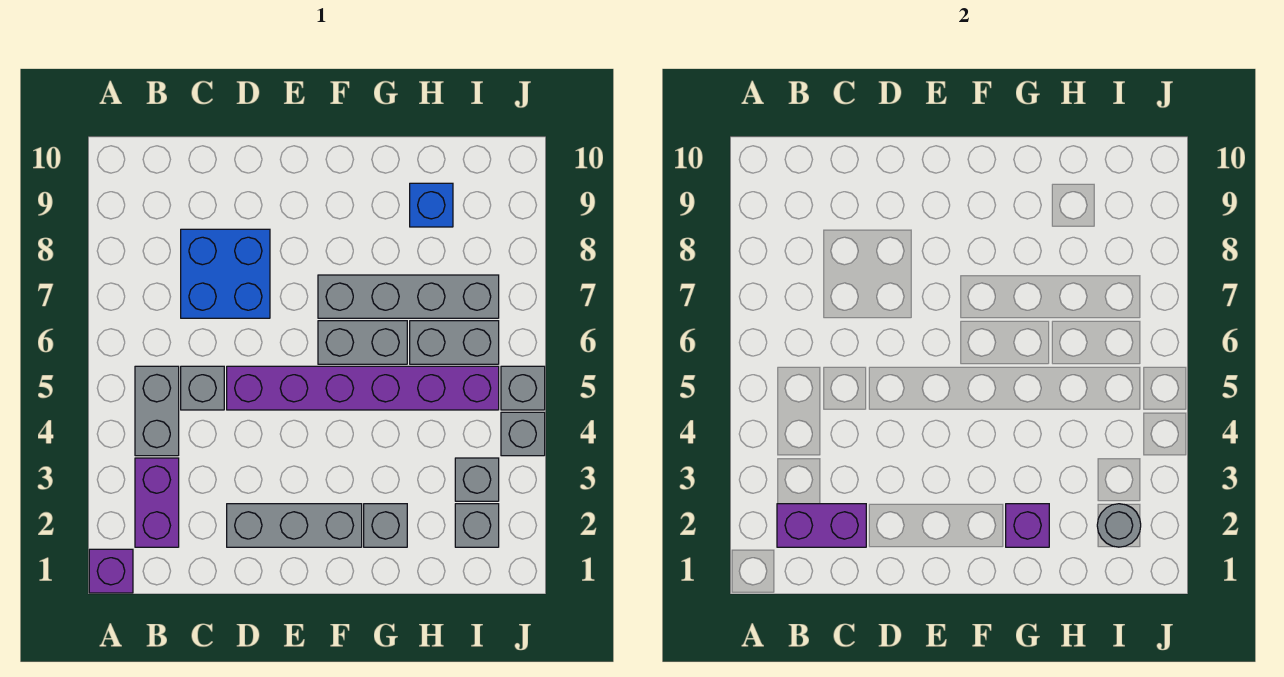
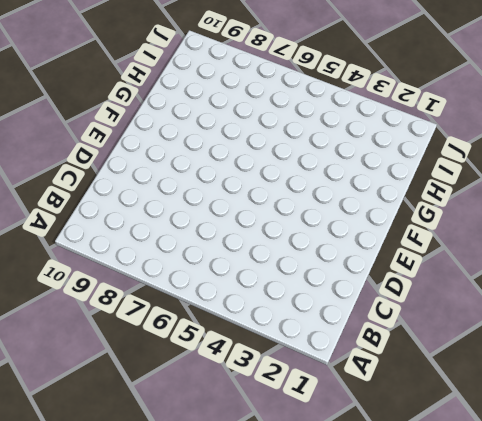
none -> purple 1x1 brick [89,549,133,593]
none -> purple 1x2 brick [135,458,179,547]
none -> grey 1x2 brick [135,366,179,456]

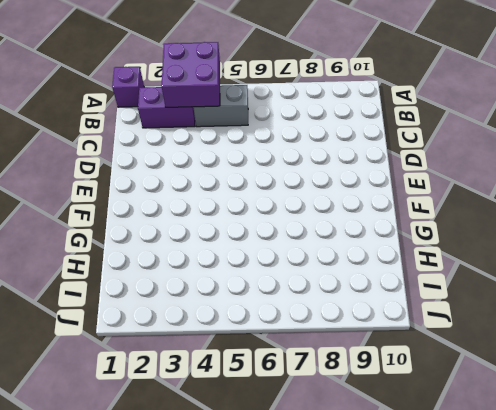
purple 2x2 brick [161,42,220,107] -> none
none -> grey 1x1 brick [181,366,224,410]
none -> blue 2x2 brick [181,229,270,318]
none -> grey 1x3 brick [227,504,362,547]

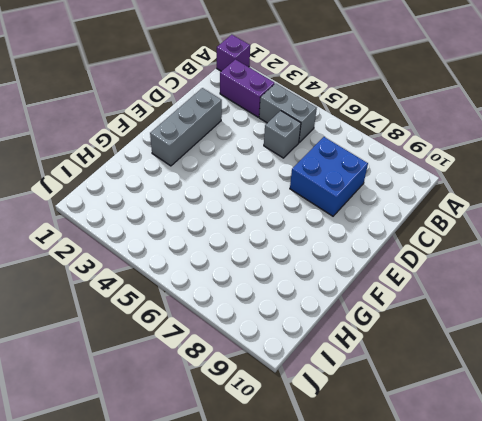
none -> purple 1x6 brick [227,366,499,410]
none -> grey 1x2 brick [318,321,407,364]
none -> grey 1x4 brick [318,275,499,318]

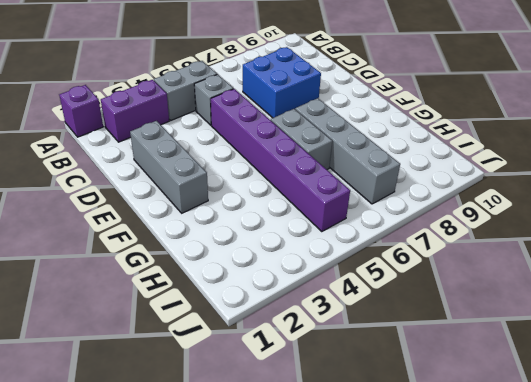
none -> grey 1x1 brick [364,504,407,547]
none -> grey 1x2 brick [410,321,499,364]
none -> blue 1x1 brick [410,183,453,227]

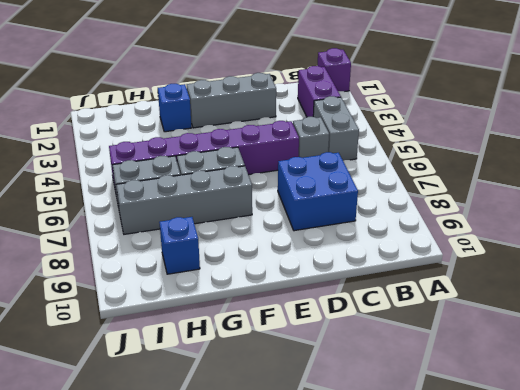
blue 1x1 brick [158,84,191,132] -> grey 1x1 brick [364,504,407,547]
none -> grey 1x1 brick [455,504,499,547]
none -> grey 1x1 brick [455,458,499,501]
none -> grey 1x1 brick [501,412,545,456]

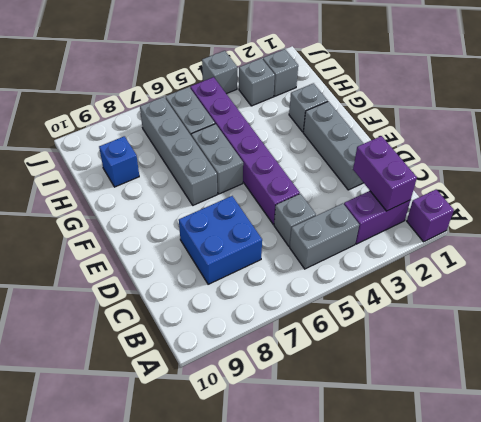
none -> grey 1x1 brick [501,366,545,410]
none -> purple 1x1 brick [1006,504,1049,547]
none -> grey 1x1 round brick [1097,504,1141,547]

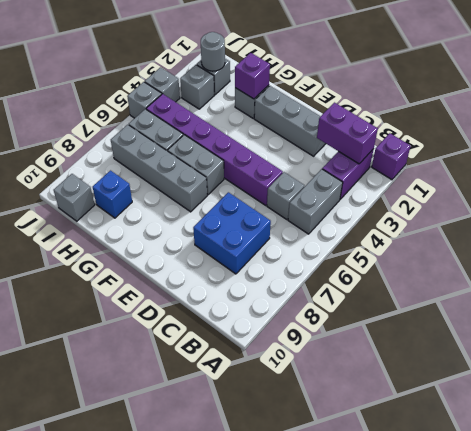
grey 1x1 brick [54,174,95,221] -> none

